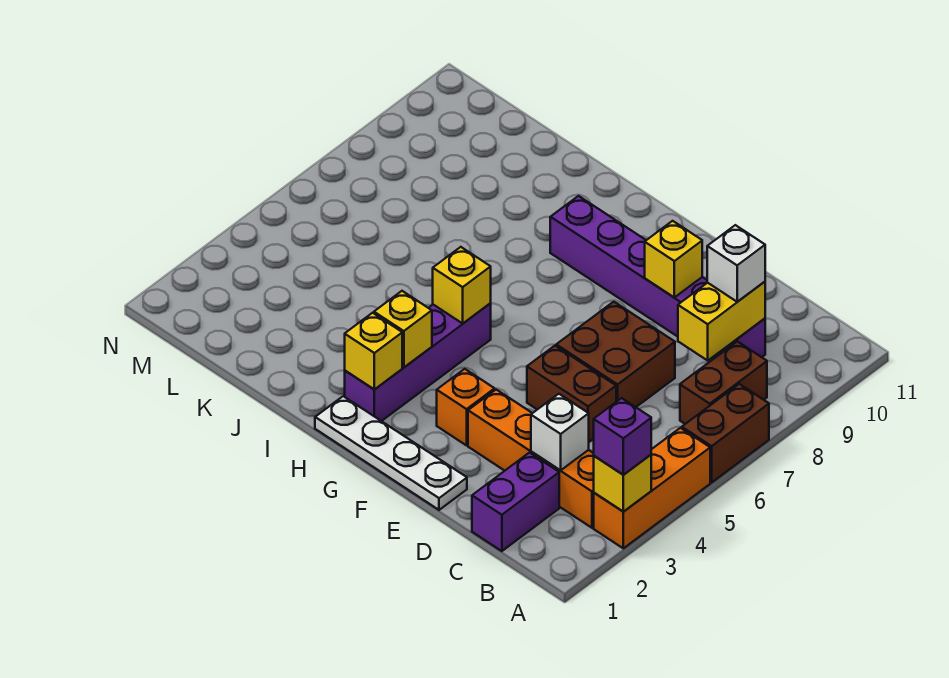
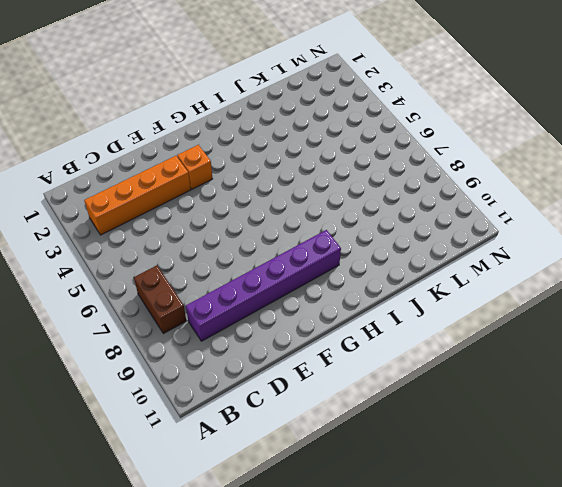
none -> orange 1x3 brick [594,428,710,548]
none -> brown 1x2 brick [682,384,769,482]
none -> purple 1x2 brick [472,453,559,551]

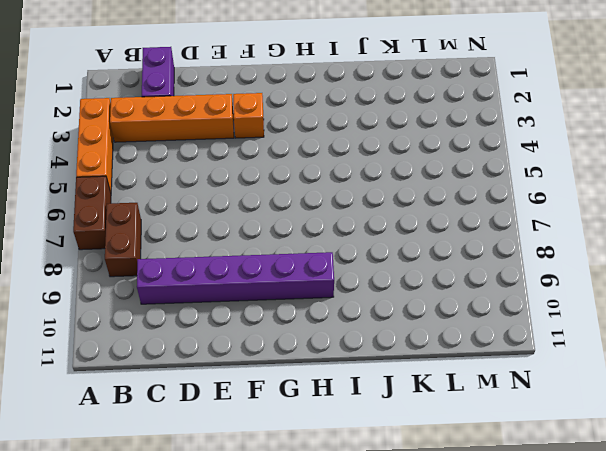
none -> brown 1x2 brick [527,346,616,442]
none -> brown 2x2 brick [556,302,675,407]
none -> white 1x4 plate [315,396,467,510]

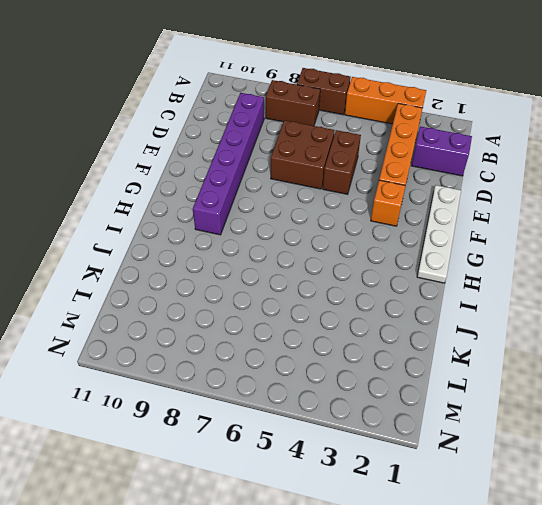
none -> purple 1x4 brick [345,303,491,421]
none -> yellow 1x1 brick [594,455,651,512]
none -> white 1x1 brick [531,394,589,470]

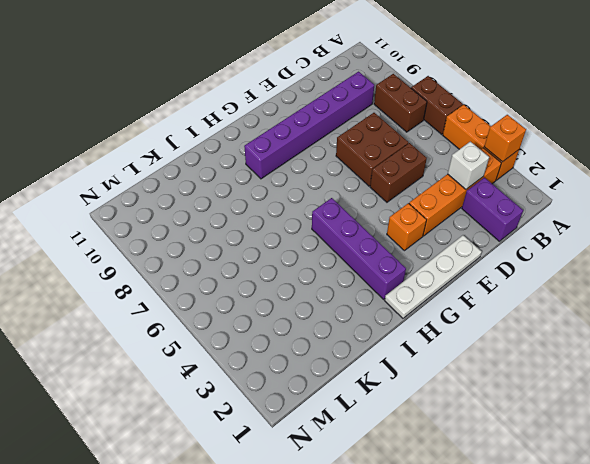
orange 1x1 brick [484,115,526,162] -> yellow 1x1 brick [594,455,651,512]
none -> yellow 1x2 brick [678,282,765,360]
none -> yellow 1x1 brick [645,221,702,297]
none -> yellow 1x1 brick [345,313,402,390]

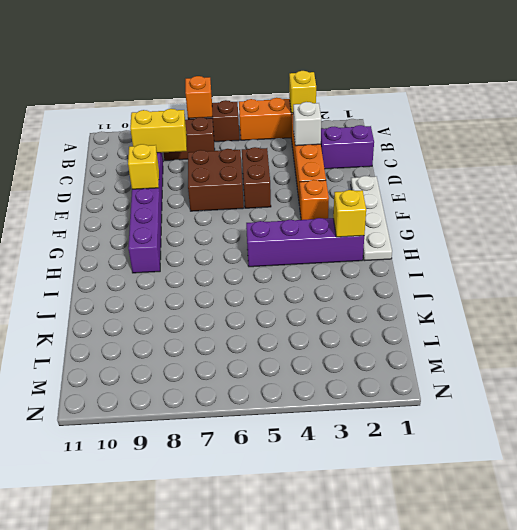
orange 1x1 brick [185,76,212,118] -> none
none -> yellow 1x1 brick [374,291,432,367]
none -> yellow 1x1 brick [433,247,491,323]
none -> purple 1x1 brick [594,398,651,475]

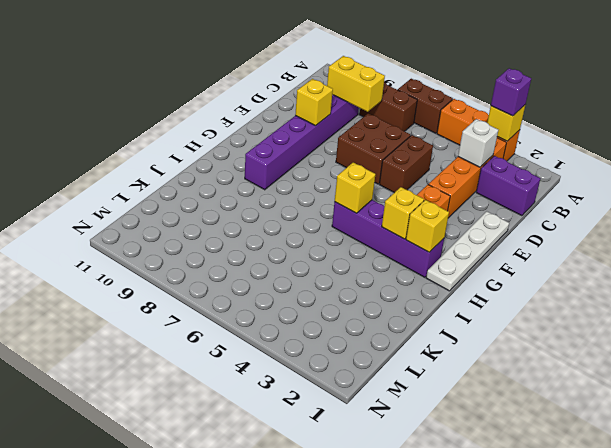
none -> white 1x1 brick [707,225,765,302]

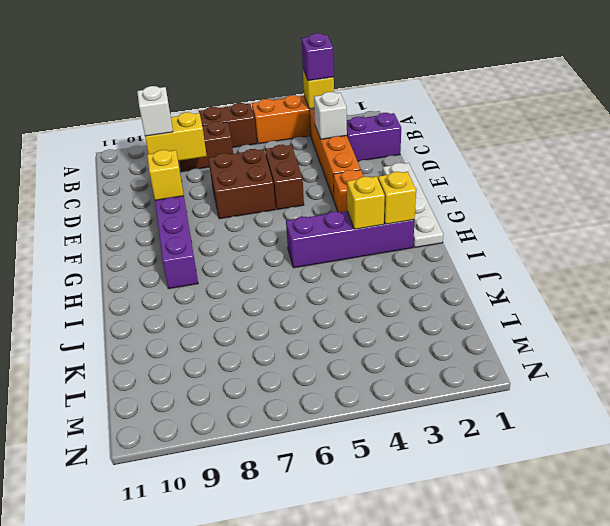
none -> yellow 1x1 brick [433,247,491,323]

